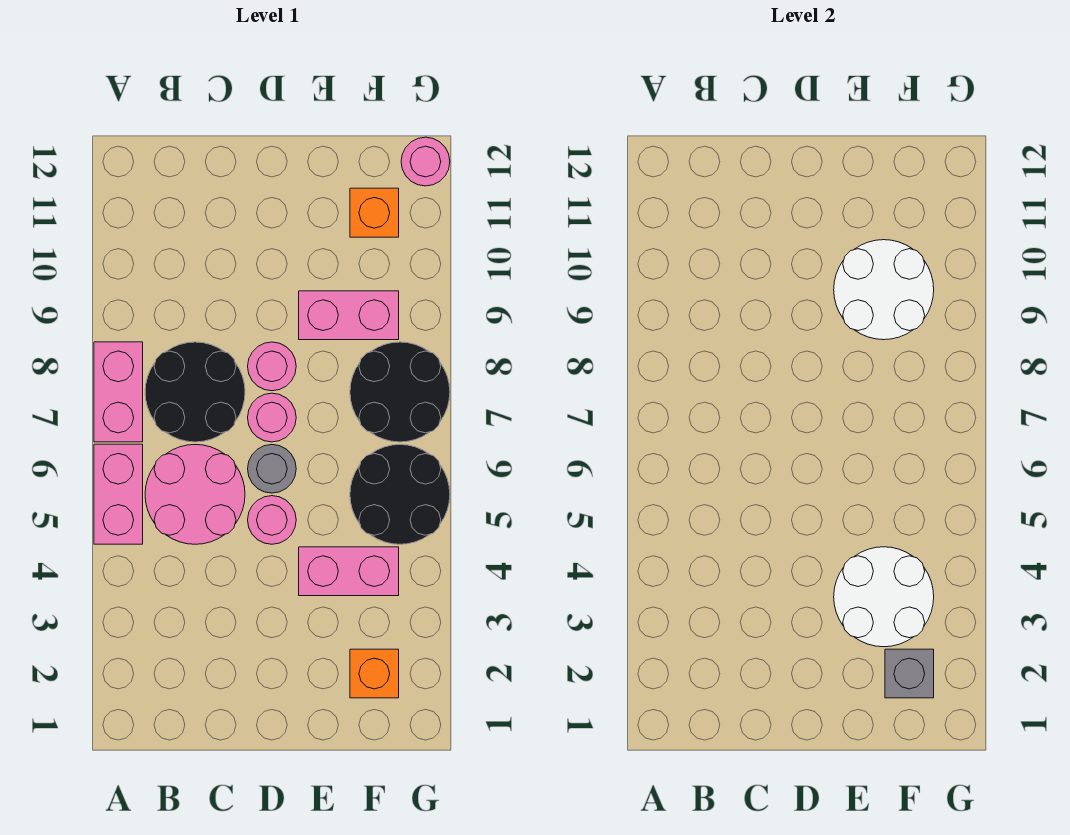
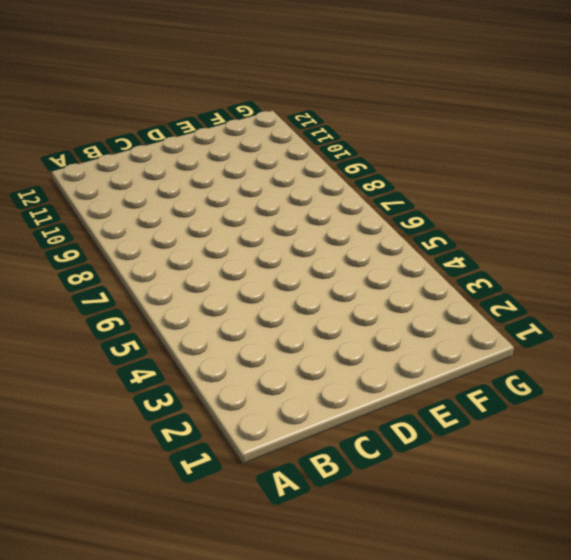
none -> pink 1x2 brick [94,444,143,544]
none -> pink 1x2 brick [94,342,143,442]
none -> pink 2x2 round brick [145,445,245,544]

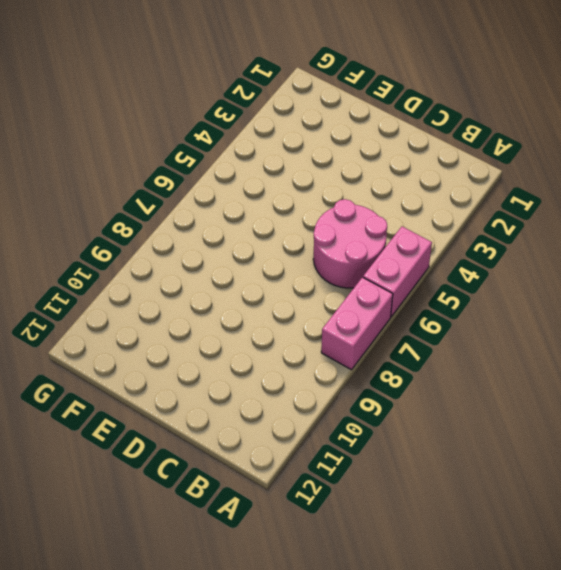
none -> black 2x2 round brick [145,342,245,442]
none -> pink 1x1 round brick [248,496,296,544]
none -> grey 1x1 round brick [248,445,296,493]

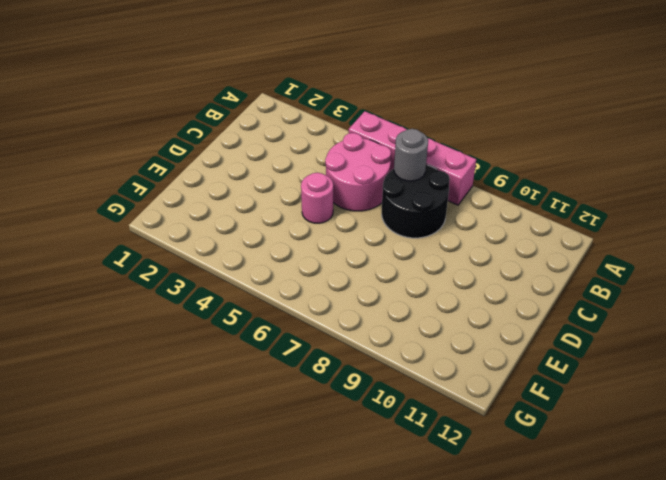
grey 1x1 round brick [394,129,428,181] -> grey 1x1 round brick moved to [248,445,296,493]
none -> pink 1x1 round brick [248,393,296,442]
none -> pink 1x1 round brick [248,342,296,391]
none -> pink 1x2 brick [299,547,399,596]

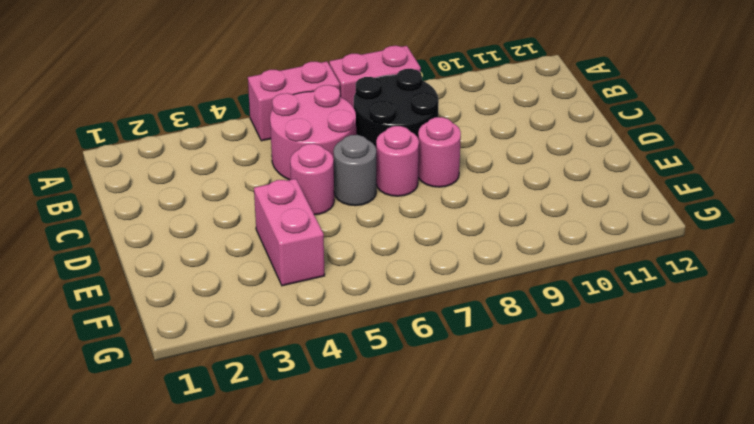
none -> pink 1x2 brick [299,291,399,340]
none -> orange 1x1 brick [350,649,399,698]
none -> black 2x2 round brick [350,445,450,544]

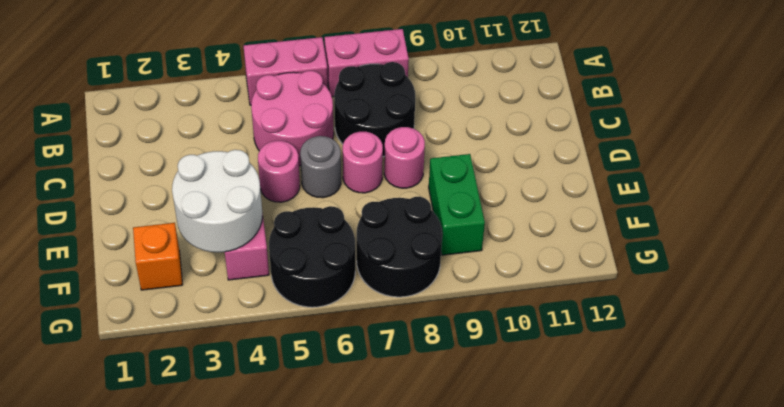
green 1x2 brick [429,154,485,255] -> pink 1x2 brick [299,291,399,340]
none -> orange 1x1 brick [350,188,399,237]
none -> pink 1x1 round brick [401,137,450,186]
none -> white 2x2 round brick [834,240,934,340]

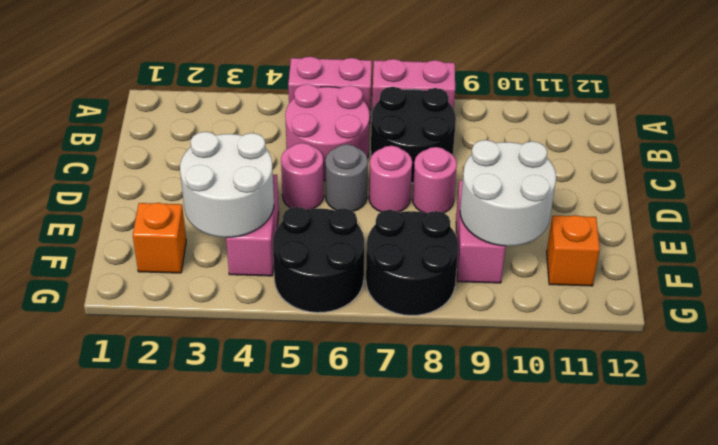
none -> pink 1x1 round brick [401,137,450,186]
none -> grey 1x1 brick [885,649,934,698]

